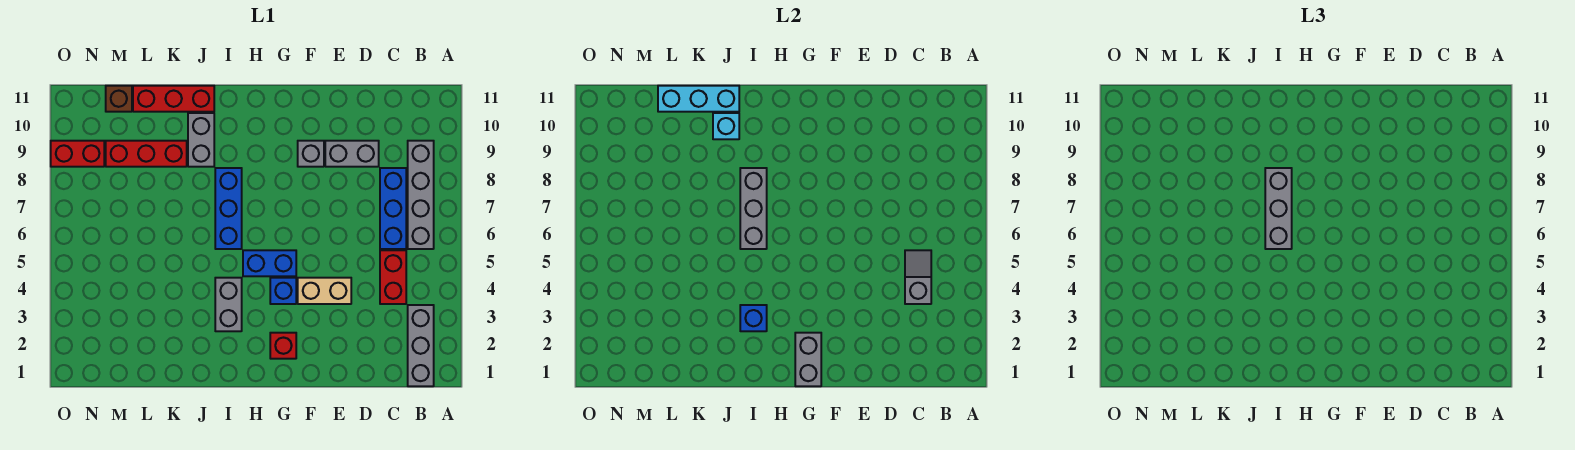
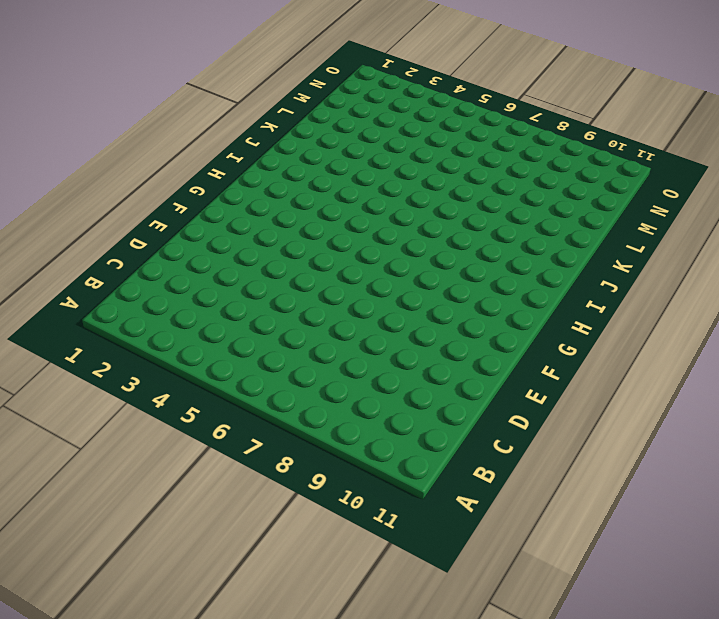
none -> grey 1x3 brick [408,305,434,386]
none -> grey 1x4 brick [408,141,434,249]
none -> red 1x2 brick [380,250,406,304]

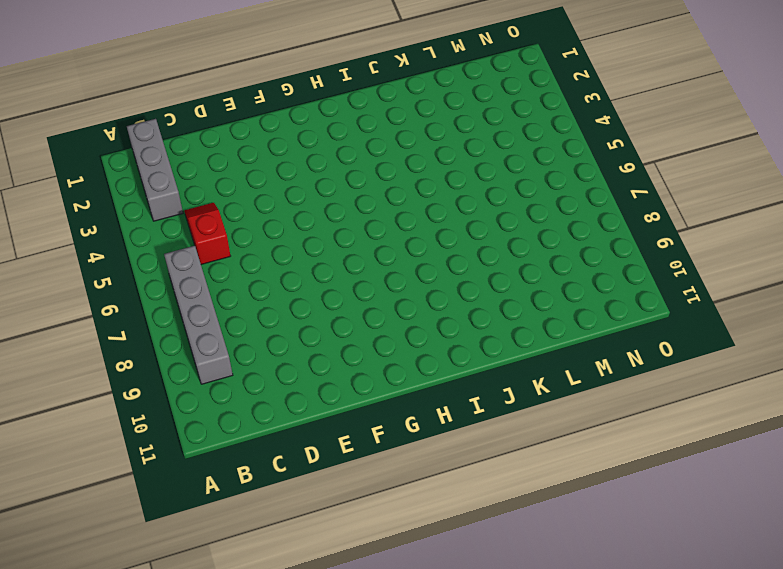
red 1x2 slope [185,203,230,265] -> red 1x2 brick [380,250,406,304]
none -> blue 1x3 brick [380,168,406,249]
none -> grey 1x2 brick [325,141,379,167]
none -> tan 1x2 brick [298,278,351,304]

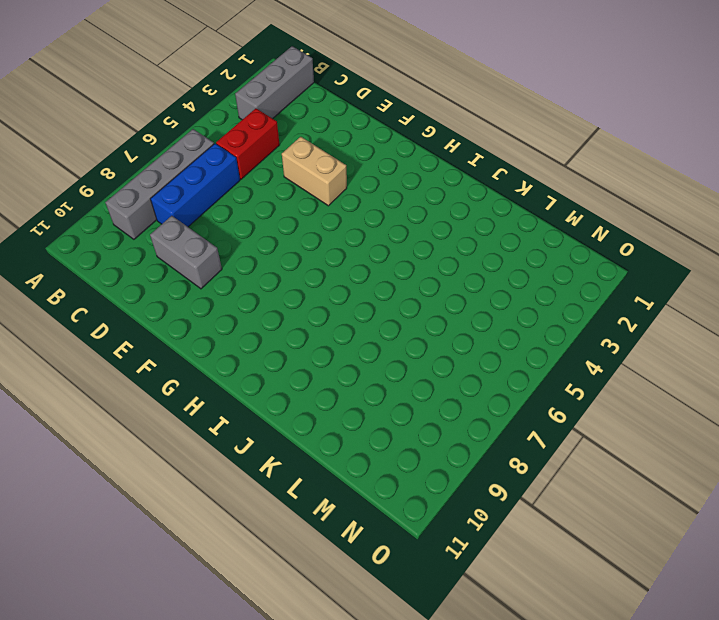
none -> grey 1x1 brick [298,141,324,167]
none -> red 1x1 brick [270,333,296,359]
none -> blue 1x1 brick [270,278,296,304]

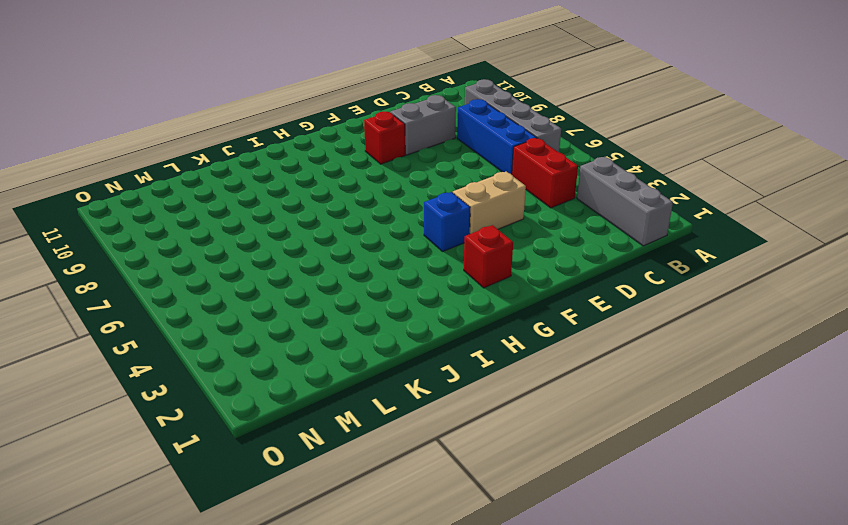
red 1x1 brick [364,112,405,164] -> grey 1x1 brick [298,141,324,167]
none -> blue 1x2 brick [243,250,296,276]
none -> grey 1x2 brick [215,278,242,331]
none -> blue 1x3 brick [215,168,242,249]

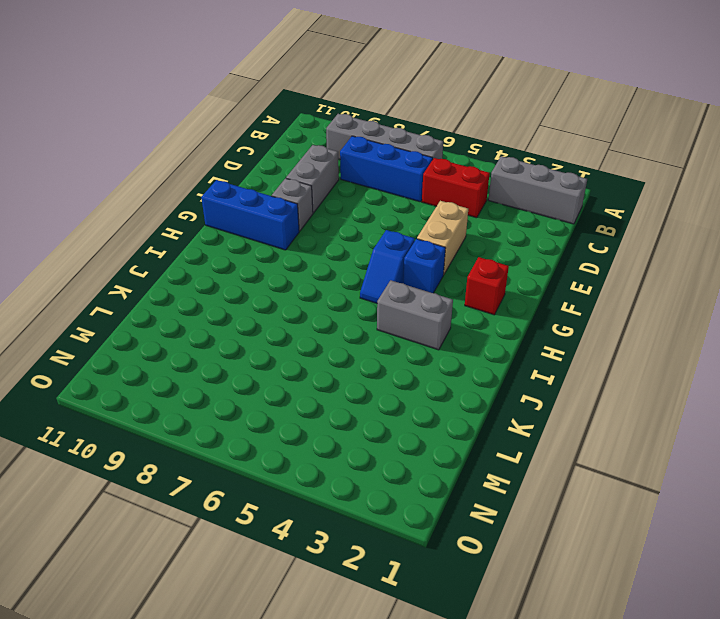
blue 1x2 slope [360,230,415,303] -> blue 1x2 brick [243,250,296,276]
blue 1x3 brick [201,180,299,250] -> blue 1x3 brick moved to [215,168,242,249]
none -> grey 1x2 brick [188,113,214,167]
none -> red 1x3 brick [133,86,214,112]
none -> red 1x3 brick [106,141,187,167]

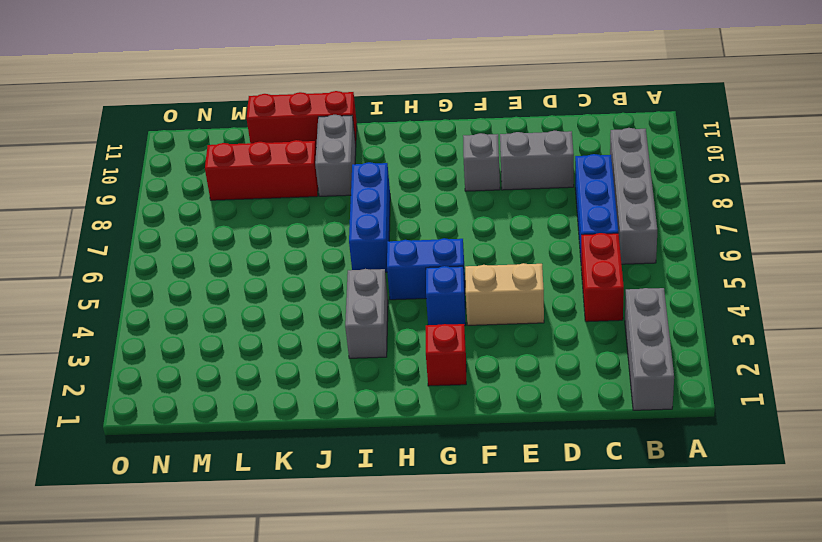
none -> brown 1x1 brick [106,86,132,112]
none -> red 1x2 brick [51,141,104,167]
none -> grey 1x2 slope [905,250,931,304]

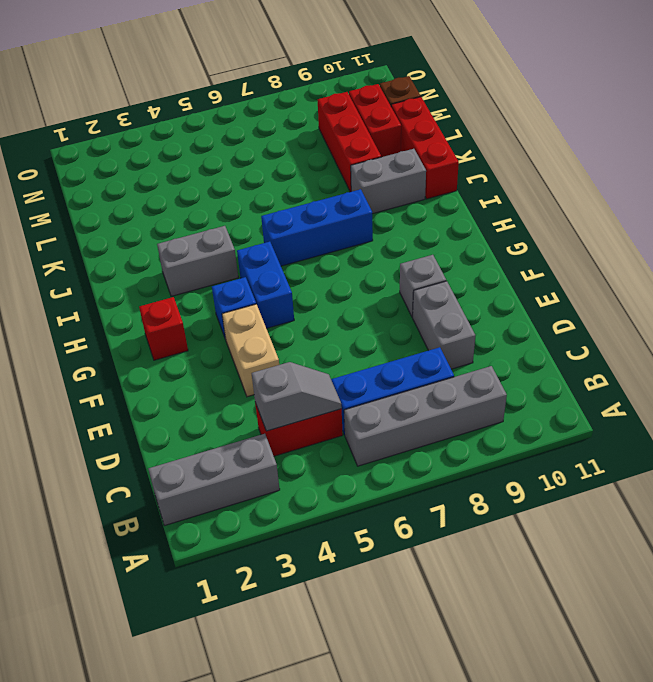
red 1x2 brick [349,84,401,157] -> red 1x2 brick moved to [51,141,104,167]
none -> grey 1x2 brick [795,333,821,386]
none -> blue 1x1 brick [740,305,767,331]
none -> grey 1x3 brick [740,168,767,249]

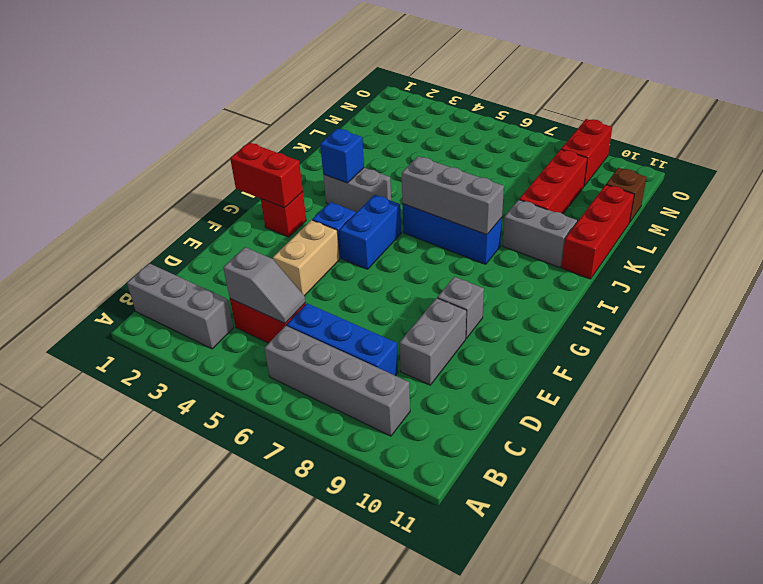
red 1x2 brick [230,143,303,208] -> grey 1x2 brick [795,333,821,386]
none -> cyan 1x1 brick [713,113,739,139]
none -> cyan 1x3 brick [658,86,739,112]
none -> grey 1x3 brick [1265,168,1292,249]

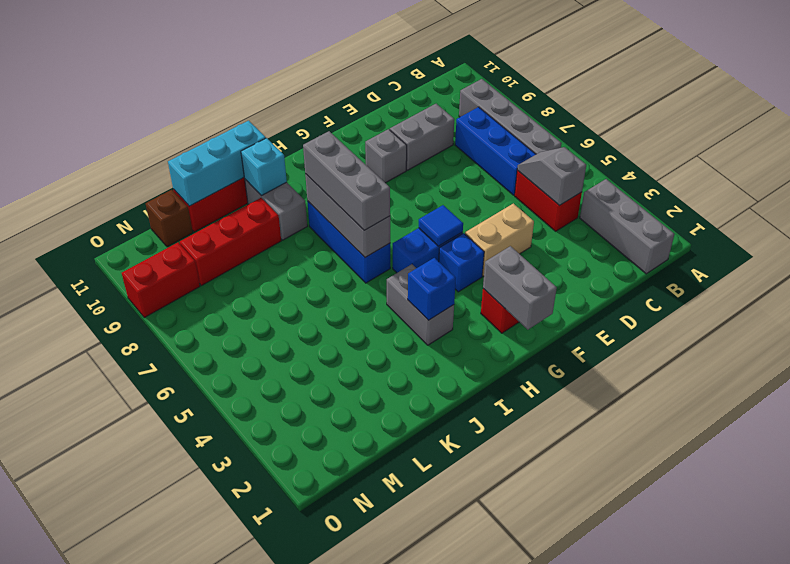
blue 1x1 tile [419,205,463,246] -> none

